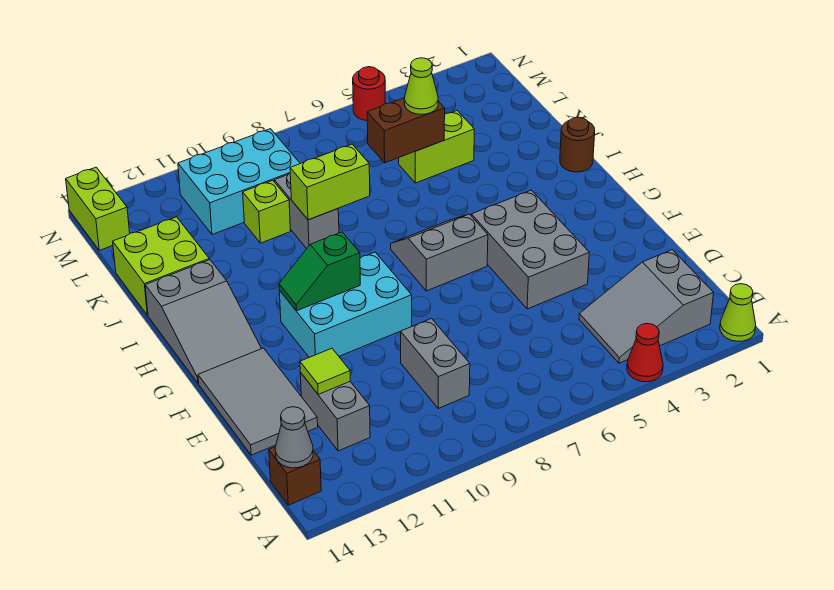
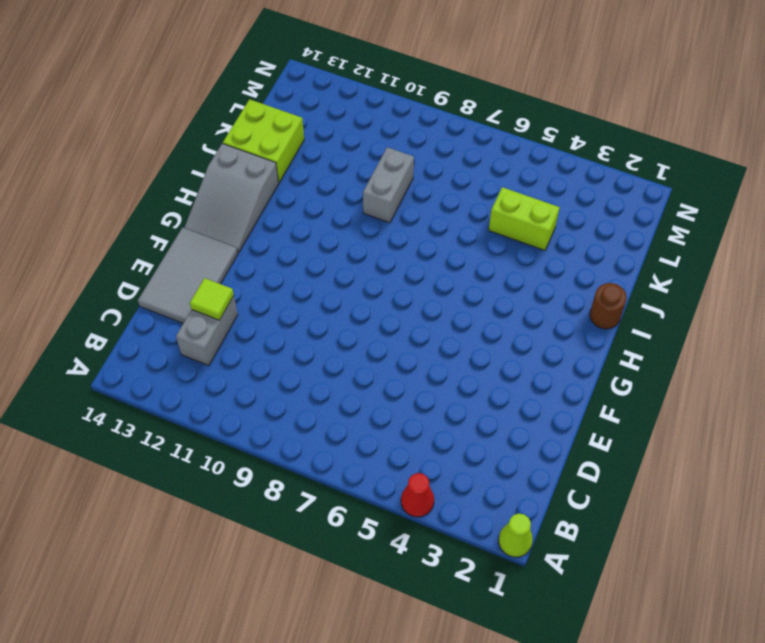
none -> grey 2x3 slope [579,250,713,363]
none -> brown 1x1 brick [269,447,321,505]
none -> grey 1x2 brick [401,319,470,408]

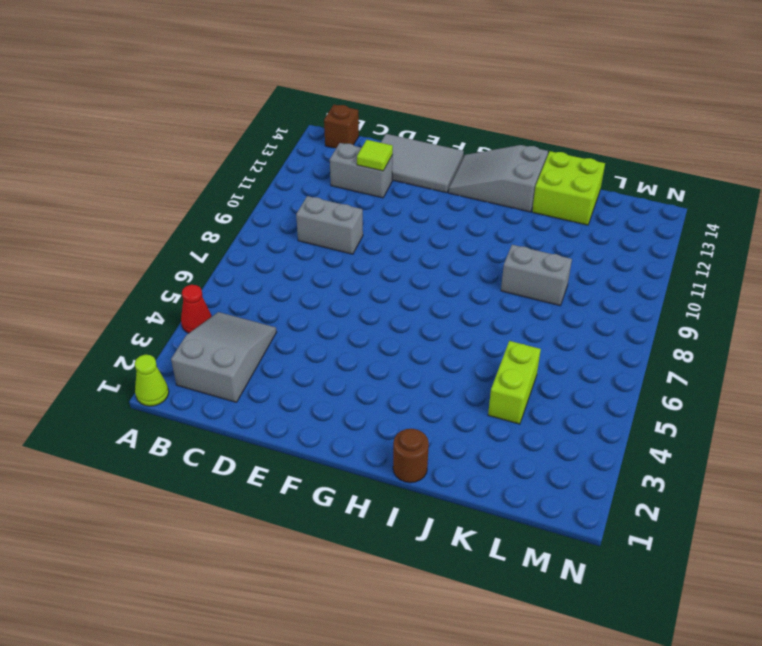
none -> grey 2x3 brick [471,190,589,309]
none -> cyan 2x3 brick [279,252,412,357]
none -> grey 2x2 slope [391,214,488,291]

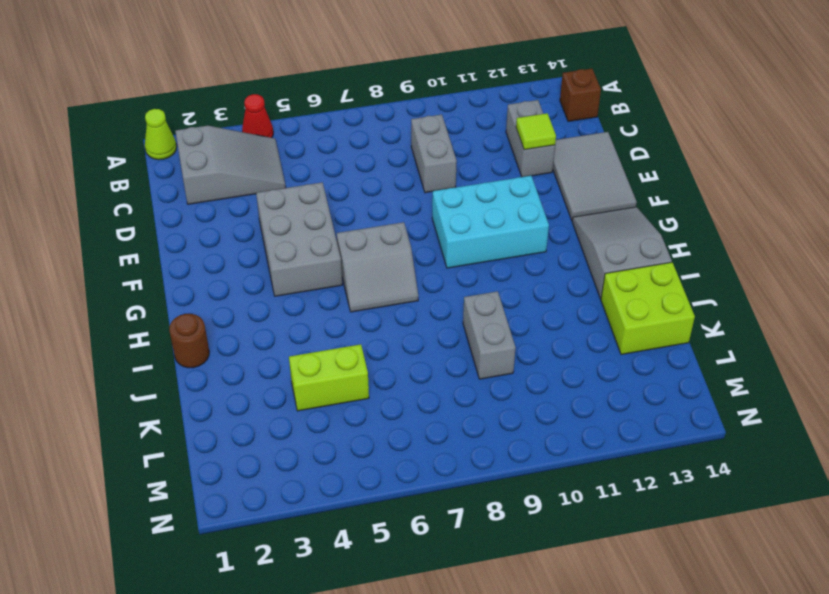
none -> lime 1x1 brick [243,180,290,243]
none -> cyan 2x3 brick [178,129,300,235]
none -> lime 1x2 brick [66,167,130,250]

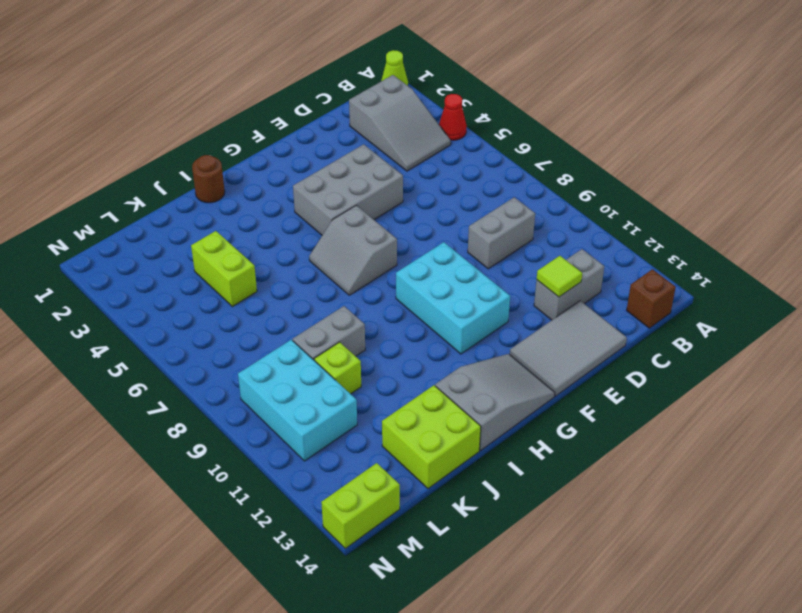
none -> red 1x1 round brick [353,67,385,121]
none -> grey 1x1 cone [275,407,313,468]
none -> green 1x2 slope [279,232,360,311]

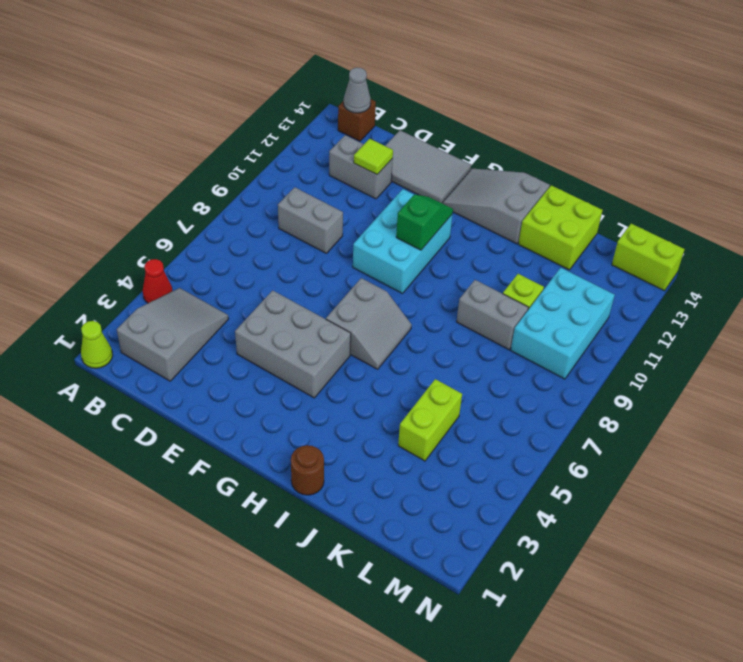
none -> red 1x1 round brick [353,67,385,121]
none -> lime 1x2 brick [290,144,370,220]
none -> brown 1x2 brick [367,98,445,163]

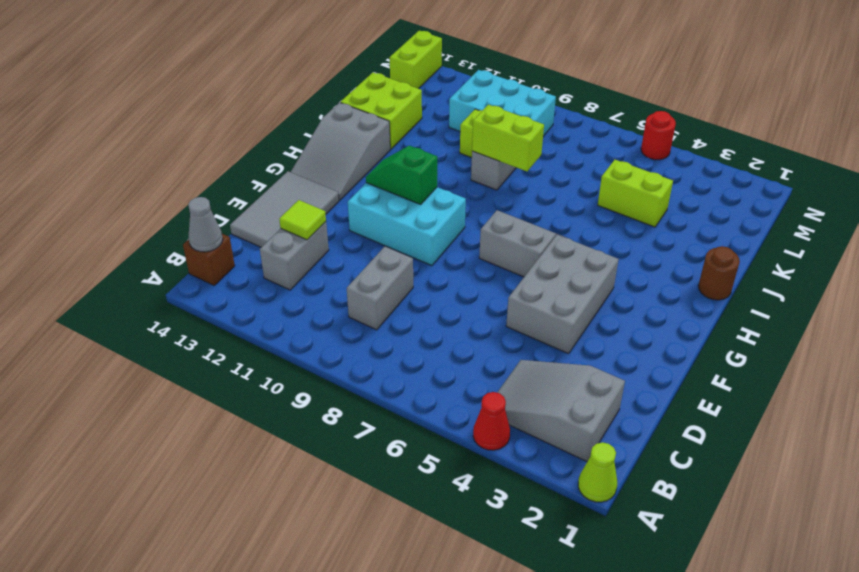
none -> brown 1x2 brick [367,98,445,163]
none -> lime 1x1 cone [404,58,438,114]

